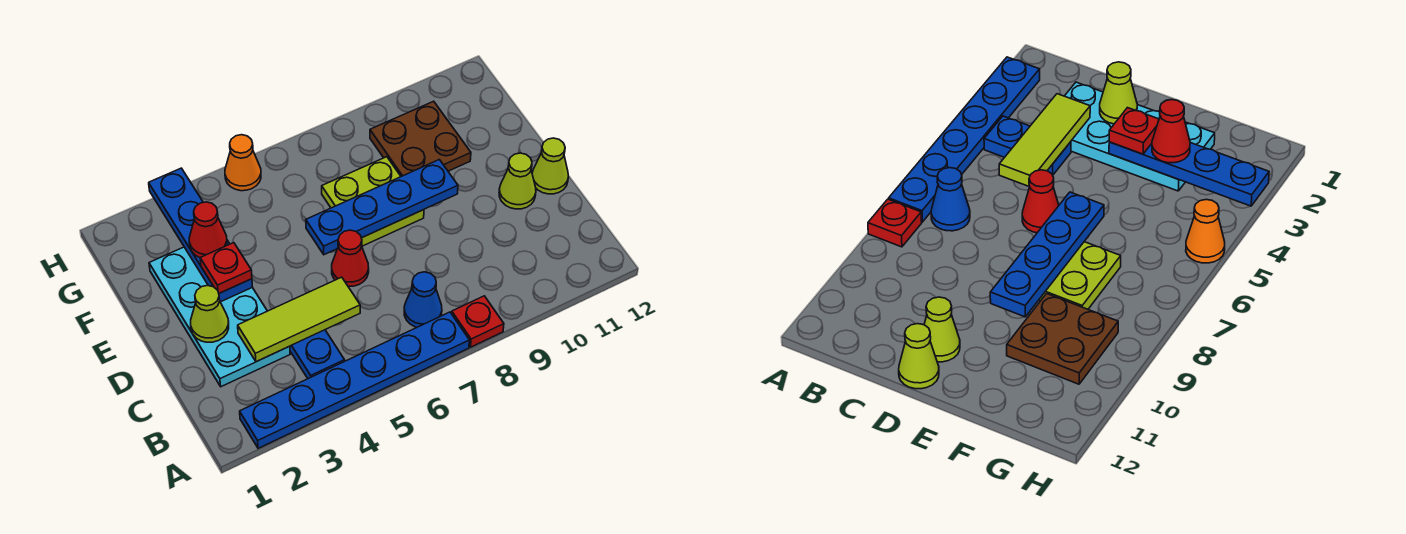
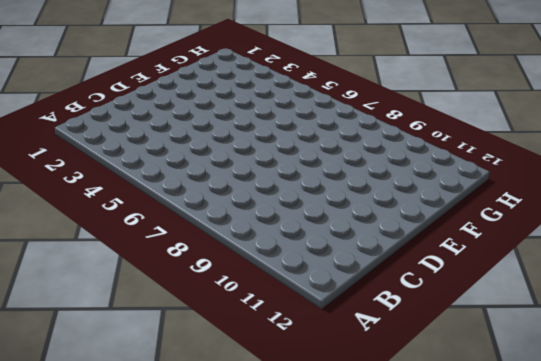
none -> blue 1x6 plate [240,312,469,448]
none -> red 1x1 plate [452,296,504,347]
none -> blue 1x2 plate [290,330,345,379]

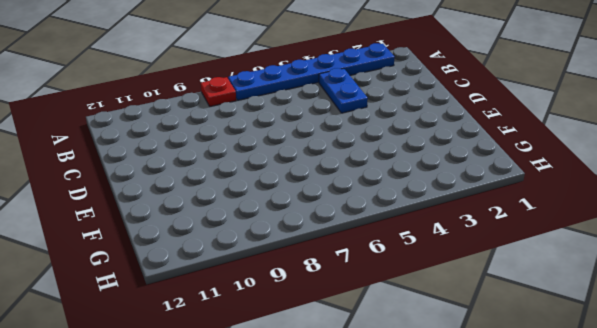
none -> blue 1x1 cone [404,272,442,327]
none -> cyan 2x4 plate [149,247,290,387]
none -> red 1x1 cone [332,230,369,286]

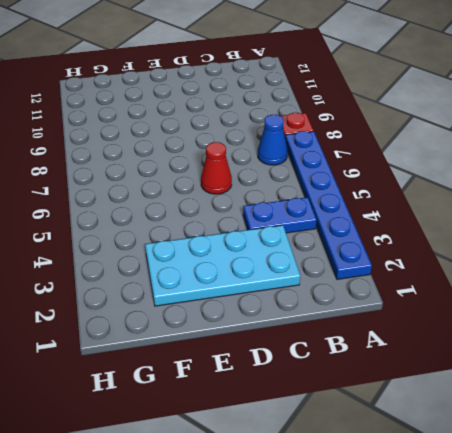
none -> lime 1x1 cone [499,153,536,209]
none -> lime 1x1 cone [532,138,568,194]
none -> lime 2x2 plate [322,157,424,246]

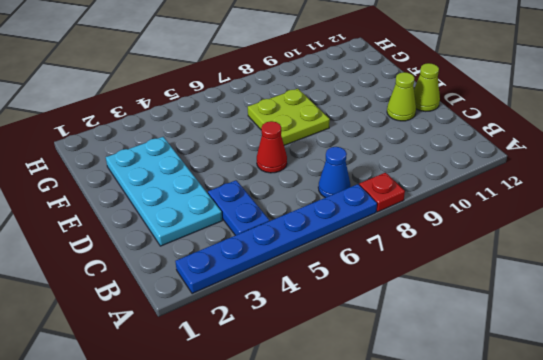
none -> brown 2x2 plate [370,101,471,176]
none -> orange 1x1 cone [225,135,261,191]
none -> lime 1x3 tile [238,277,360,362]

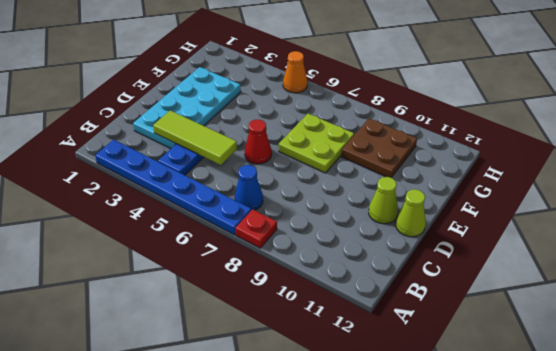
none -> lime 1x1 cone [191,285,229,342]
none -> blue 1x4 plate [149,168,252,302]
none -> blue 1x4 plate [306,160,458,255]

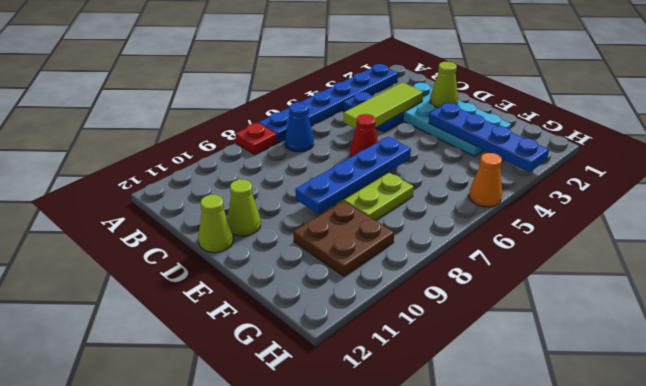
none -> red 1x1 plate [200,243,252,293]
none -> red 1x1 cone [189,202,227,258]

